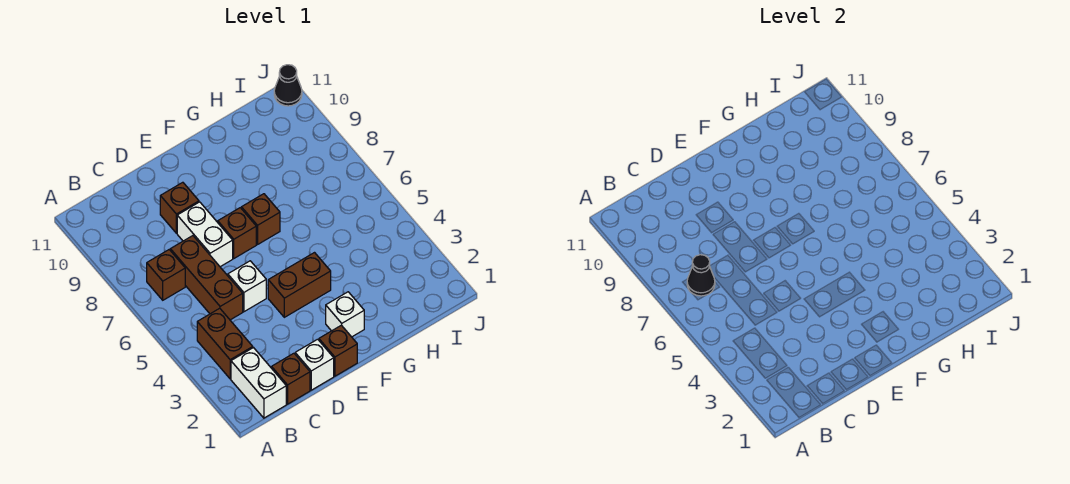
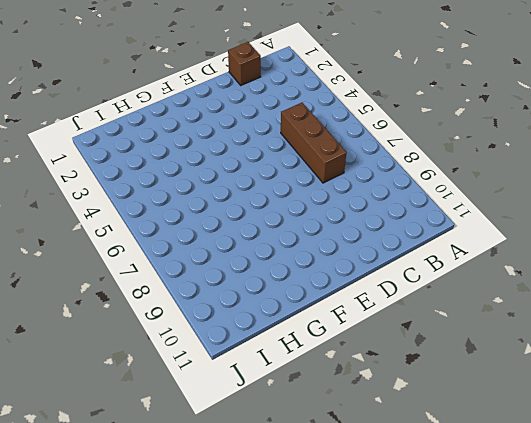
none -> white 1x2 brick [231,348,286,418]
none -> brown 1x2 brick [197,308,253,379]
none -> brown 1x1 brick [147,250,185,300]

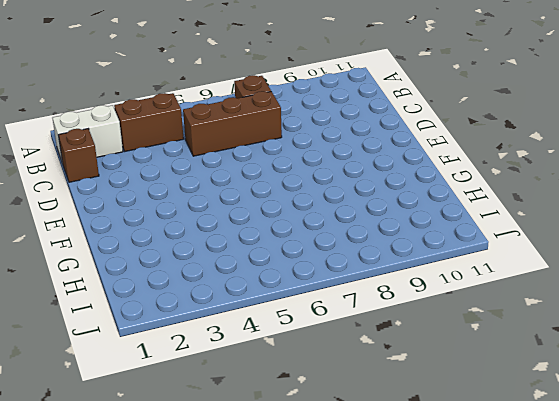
none -> white 1x1 brick [295,339,334,390]
none -> white 1x1 brick [228,261,266,312]
none -> white 1x2 brick [177,202,233,267]

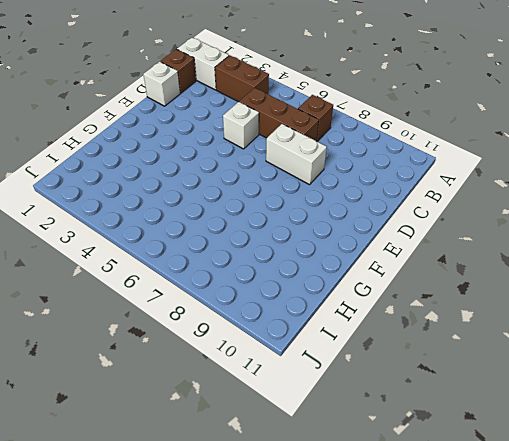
none -> brown 1x1 brick [160,182,199,233]
none -> brown 1x1 brick [319,325,357,376]
none -> brown 1x2 brick [268,253,331,317]

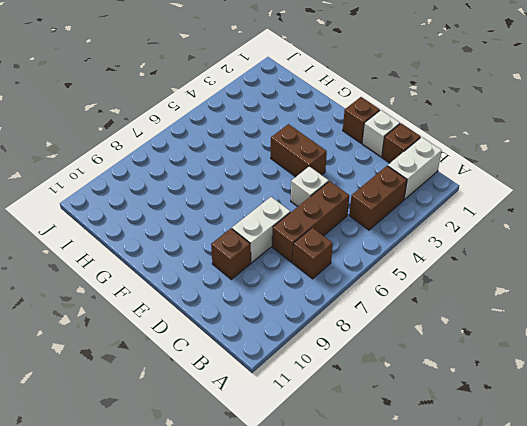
none -> brown 1x1 brick [218,208,256,258]
none -> white 1x1 brick [326,292,364,337]
none -> brown 1x1 brick [241,194,280,244]

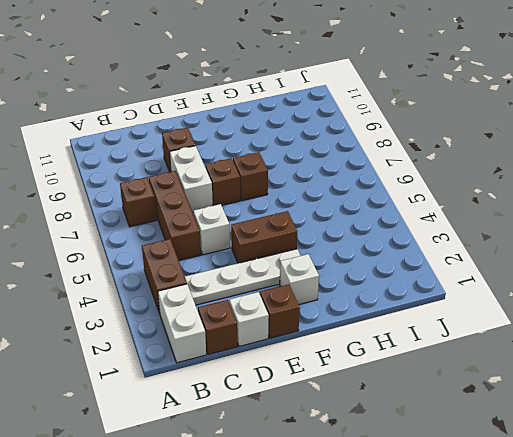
white 1x4 plate [185,249,301,305] -> none
none -> black 1x1 cone [274,65,302,106]
none -> black 1x1 cone [687,255,715,296]

